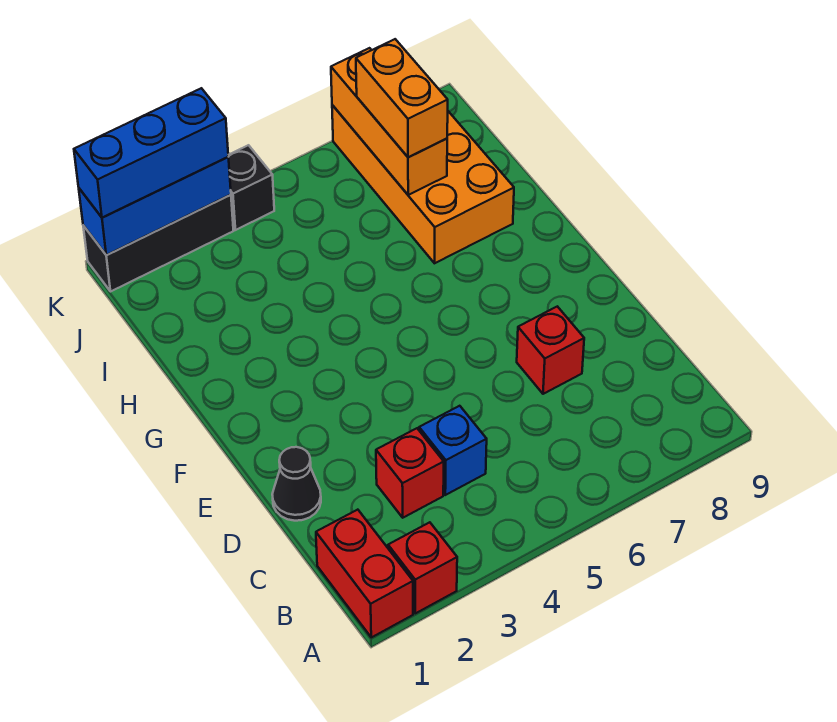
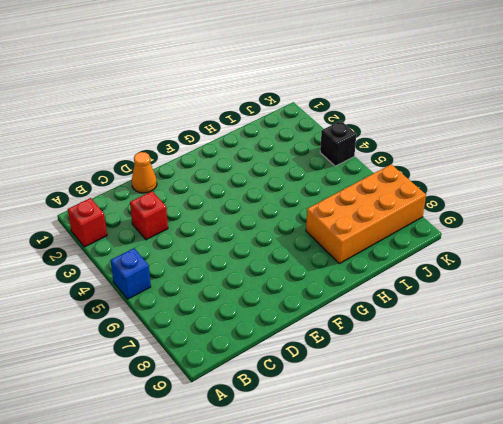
blue 1x1 brick [111,248,151,299] -> blue 1x1 brick moved to [419,406,487,495]
orange 1x1 cone [132,152,157,193] -> black 1x1 cone [272,447,321,521]
none -> red 1x2 brick [316,510,413,637]
none -> red 1x1 brick [517,306,584,394]
none -> black 1x3 brick [83,195,233,292]

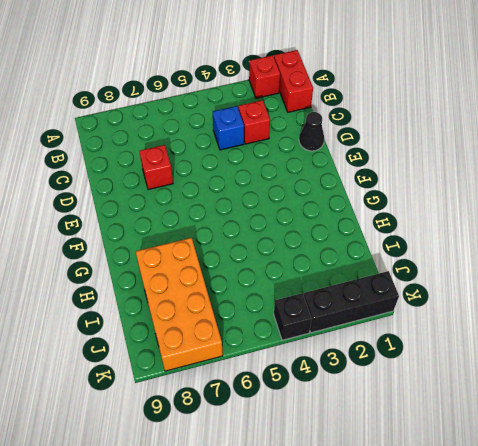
none -> orange 1x3 brick [331,48,447,195]
none -> blue 1x3 brick [79,157,231,255]
none -> orange 1x2 brick [356,39,448,157]

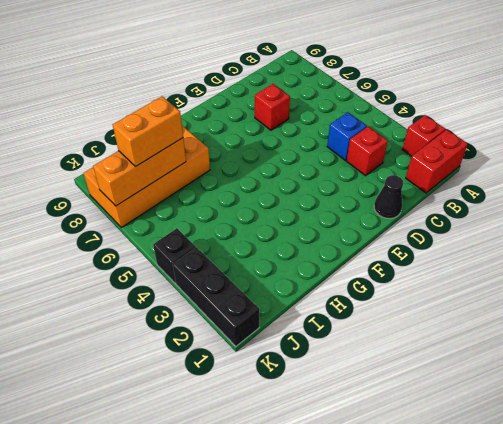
none -> blue 1x3 brick [79,157,231,255]
none -> blue 1x3 brick [74,88,228,218]

